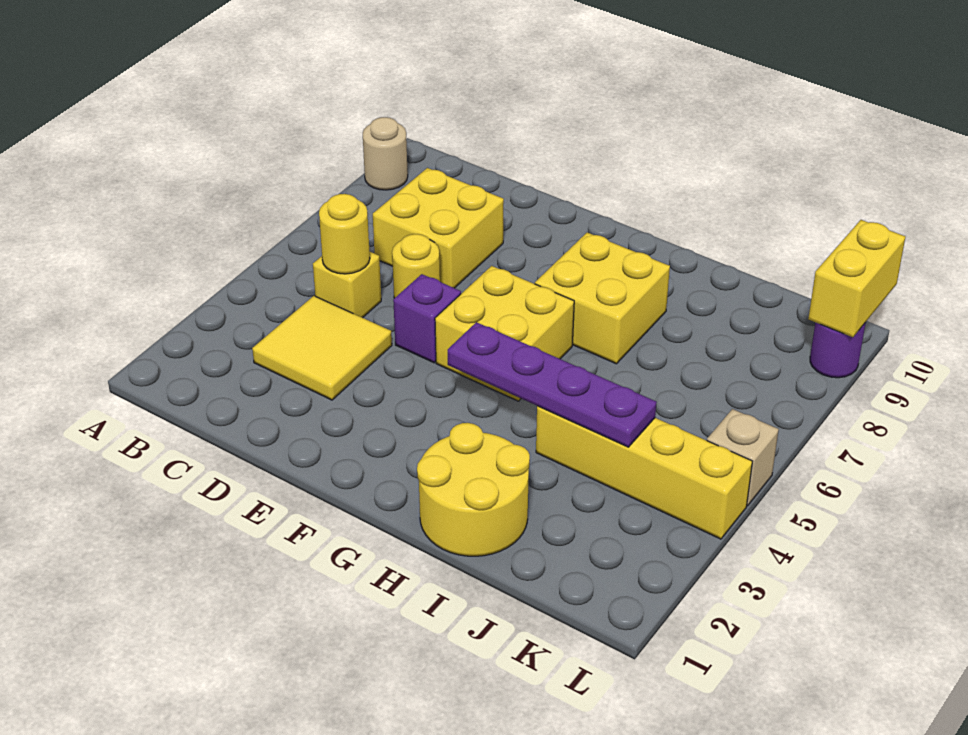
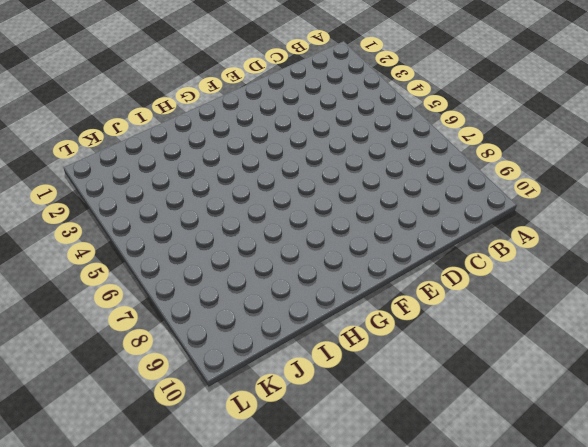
none -> tan 1x1 round brick [363,117,408,190]
none -> yellow 2x2 tile [252,296,392,400]
none -> yellow 1x1 brick [313,251,381,318]

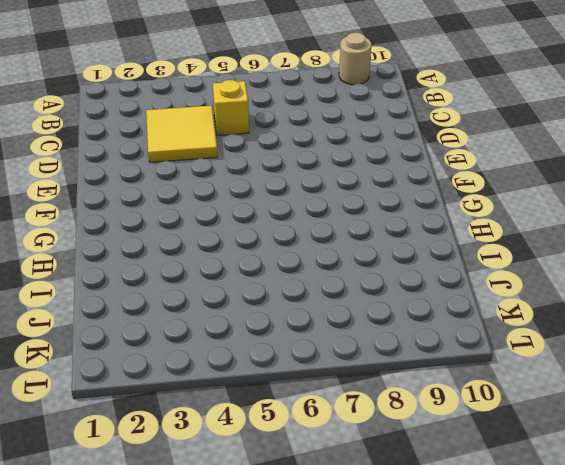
none -> yellow 2x2 brick [373,168,504,288]
none -> yellow 1x1 round brick [392,234,440,298]
none -> purple 1x1 brick [393,274,461,363]

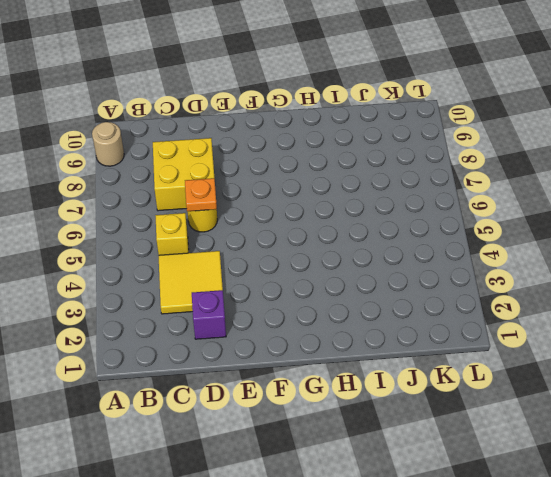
purple 1x1 brick [192,290,226,339] -> purple 1x1 brick moved to [393,274,461,363]
orange 1x1 plate [185,178,217,211] -> none
none -> yellow 2x2 brick [435,266,574,401]
none -> yellow 2x2 brick [535,232,670,364]
none -> yellow 2x2 round brick [417,423,530,556]

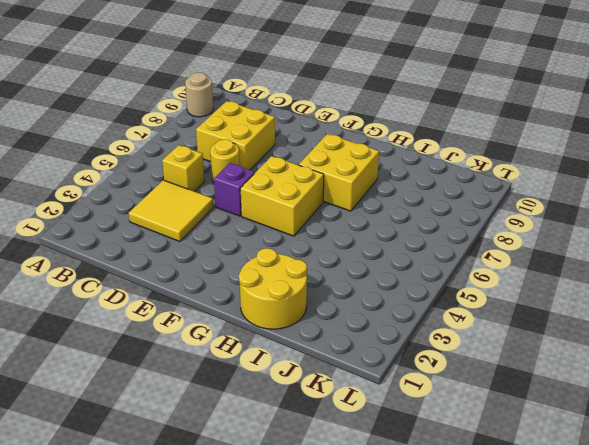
none -> yellow 1x4 brick [536,406,752,539]
none -> tan 1x1 brick [707,409,779,506]
none -> purple 1x1 round brick [810,322,866,378]

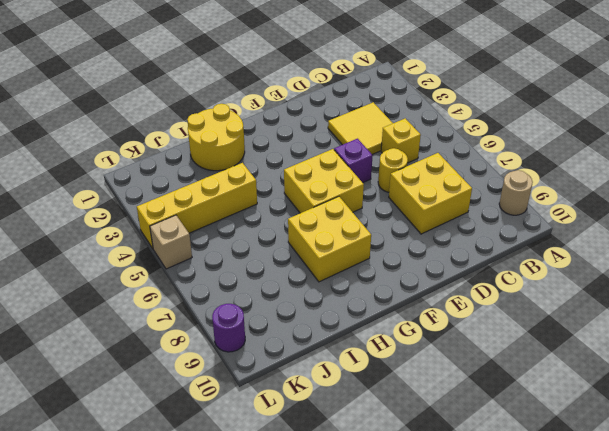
none -> yellow 1x1 round brick [319,194,370,274]
none -> purple 1x4 plate [448,322,657,447]
none -> yellow 1x2 brick [808,220,905,337]

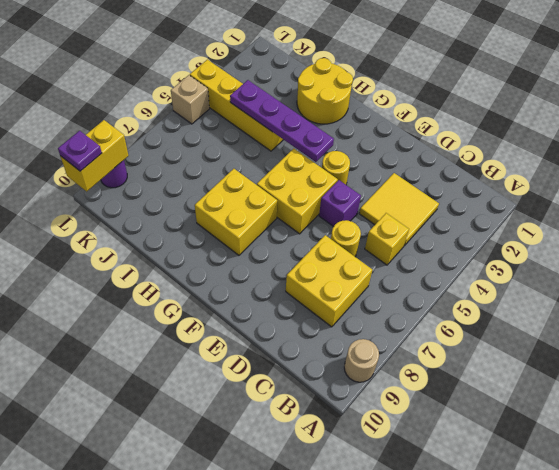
yellow 1x1 round brick [322,151,350,185] -> yellow 1x1 round brick moved to [319,194,370,274]
purple 1x1 plate [58,131,102,171] -> none

